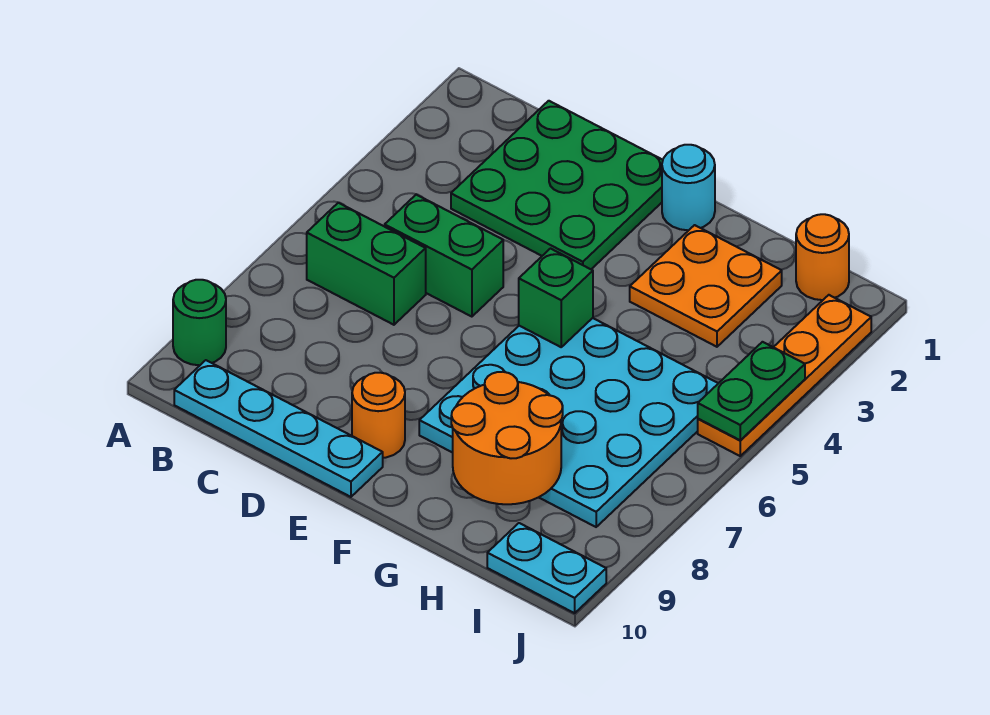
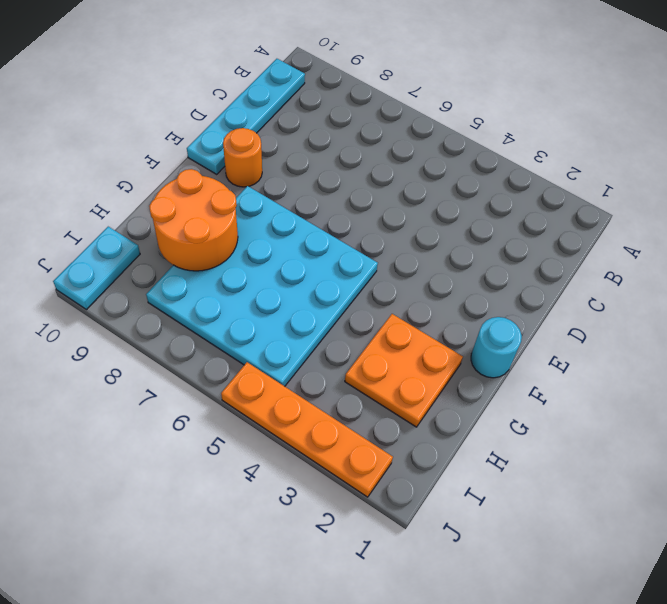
none -> green 1x1 round brick [173,280,226,365]
none -> green 1x2 brick [307,203,426,325]
none -> green 3x3 plate [451,101,663,269]

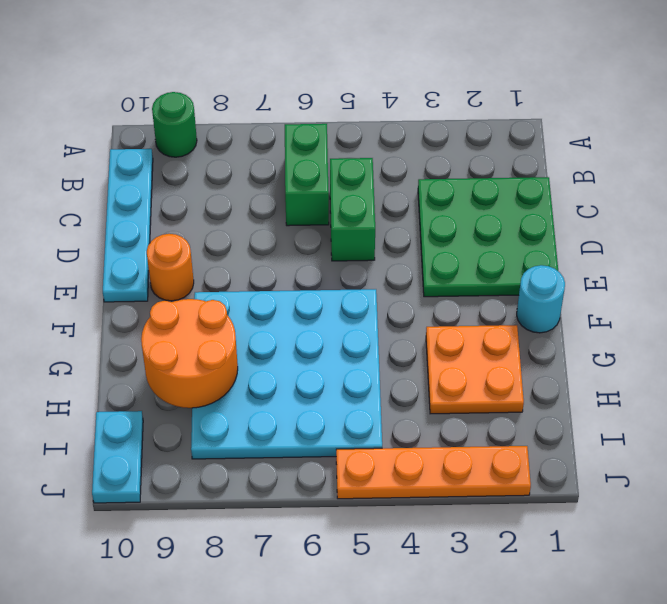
none -> orange 1x1 round brick [796,214,849,300]
none -> green 1x1 brick [519,249,593,347]
none -> green 1x2 plate [698,342,805,440]

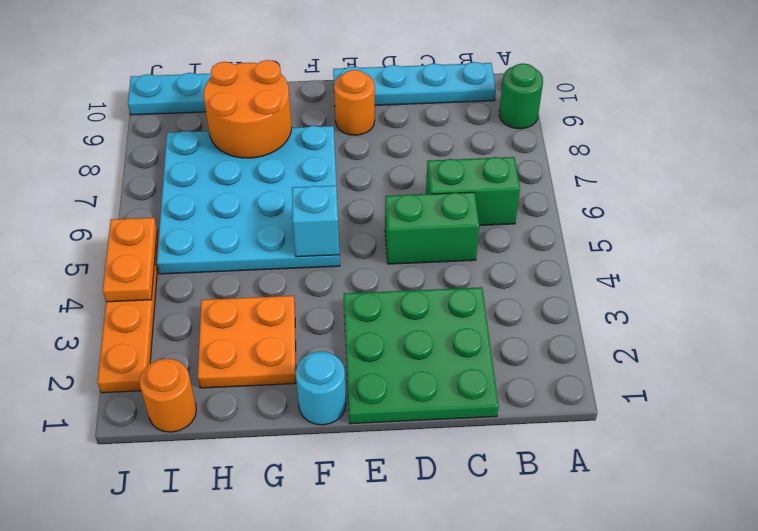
cyan 1x1 brick [292,185,340,257] -> green 1x1 brick [519,249,593,347]
orange 1x2 plate [103,218,157,302] -> green 1x2 plate [698,342,805,440]

